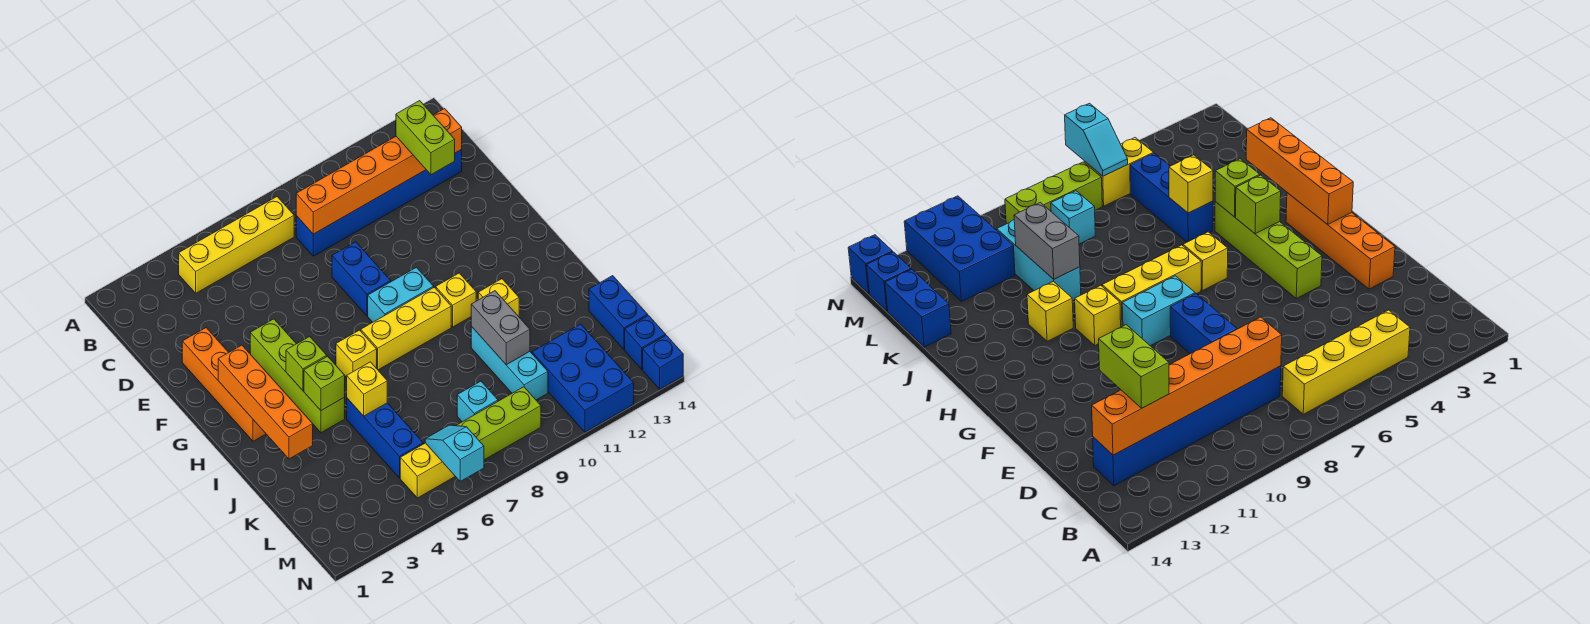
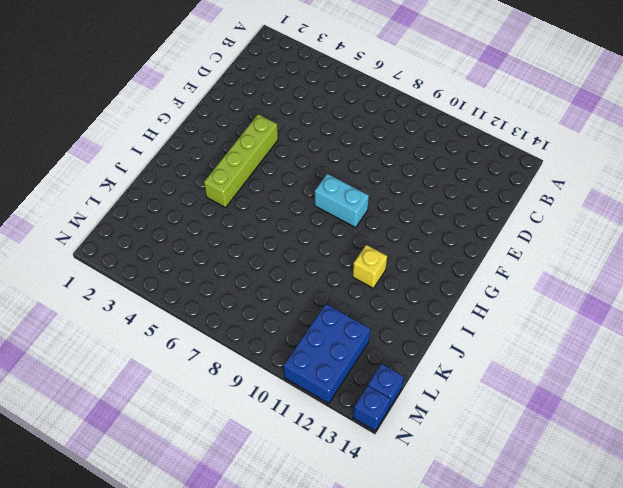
none -> yellow 1x4 brick [179,197,294,293]
none -> blue 1x6 brick [296,150,462,256]
none -> orange 1x4 brick [182,328,266,441]

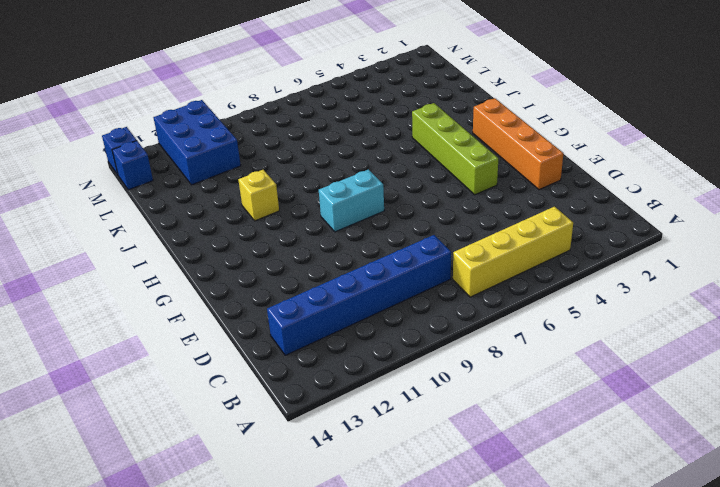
none -> blue 1x2 brick [332,242,391,316]
none -> yellow 1x1 brick [336,330,377,377]
none -> yellow 1x3 brick [361,287,451,370]

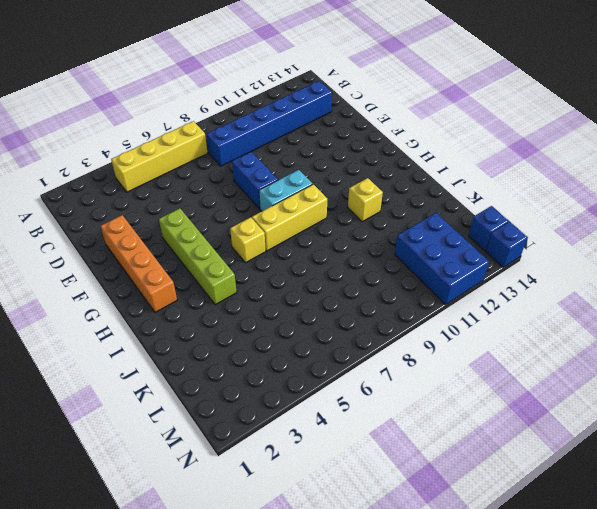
none -> yellow 1x1 brick [436,273,476,327]
none -> blue 1x3 brick [347,398,423,478]
none -> cyan 1x3 brick [471,326,548,400]

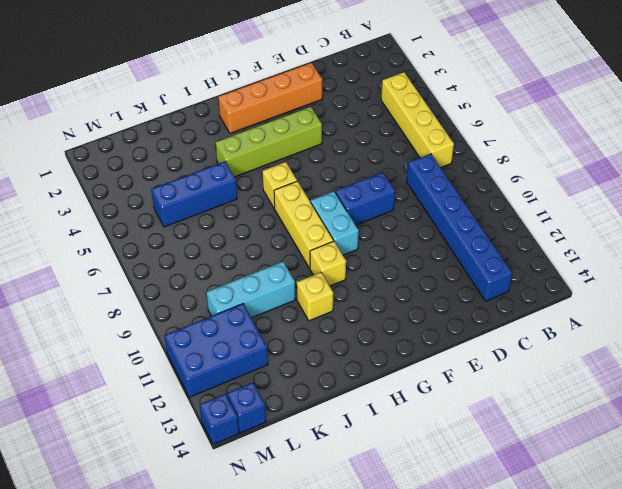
none -> blue 1x2 brick [589,276,648,350]
none -> cyan 1x1 brick [457,381,498,422]
none -> yellow 1x2 brick [400,443,455,498]

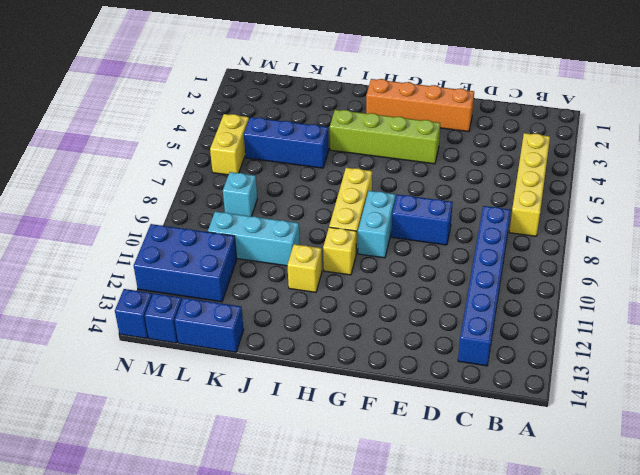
none -> yellow 1x1 brick [336,330,377,377]
none -> lime 1x3 brick [456,387,541,460]
none -> orange 1x6 brick [296,109,462,234]

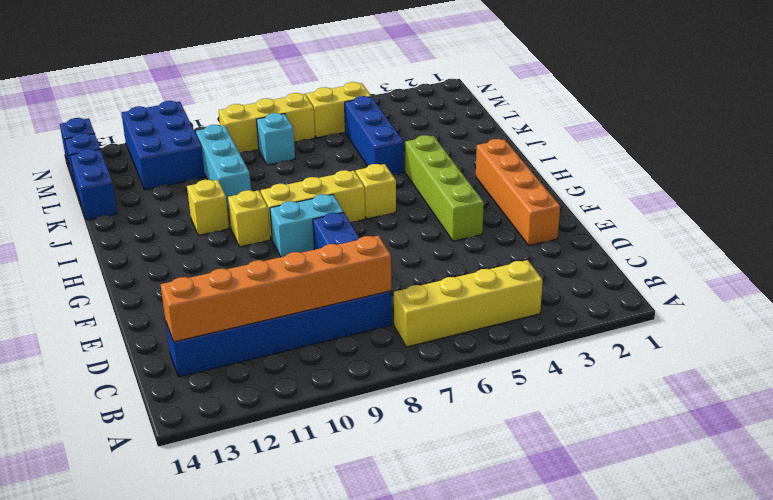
yellow 1x3 brick [219,93,315,153] -> lime 1x3 brick [456,387,541,460]
none -> orange 1x4 brick [218,345,313,459]
none -> lime 1x1 brick [286,336,327,391]
none -> lime 1x1 brick [304,356,345,410]

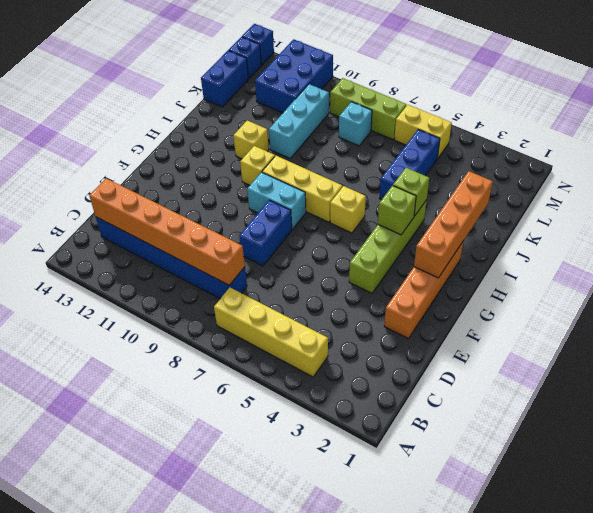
none -> yellow 1x1 brick [347,362,387,416]
none -> grey 1x2 brick [471,291,530,365]
none -> cyan 1x2 slope [425,425,484,481]

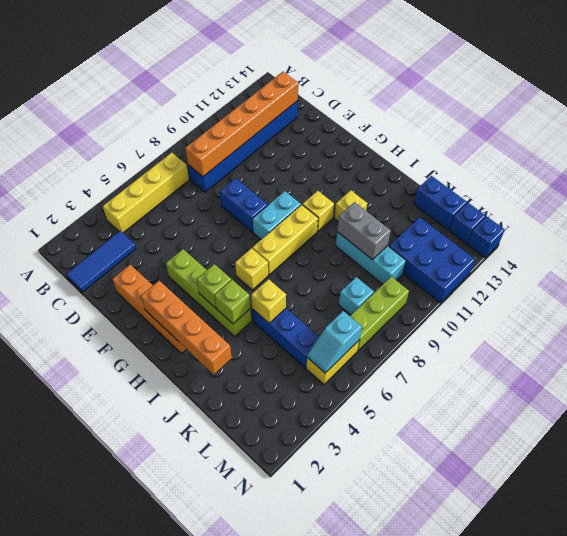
blue 1x3 tile [66,231,136,292] -> none
cyan 1x2 slope [307,311,362,373] -> cyan 1x2 slope turned to [425,425,484,481]
none -> lime 1x2 brick [396,101,455,175]

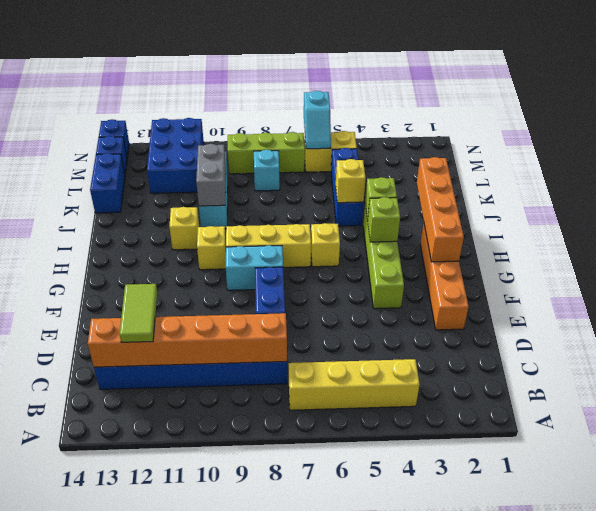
lime 1x2 tile [120,284,157,342] -> lime 1x2 brick [396,101,455,175]

